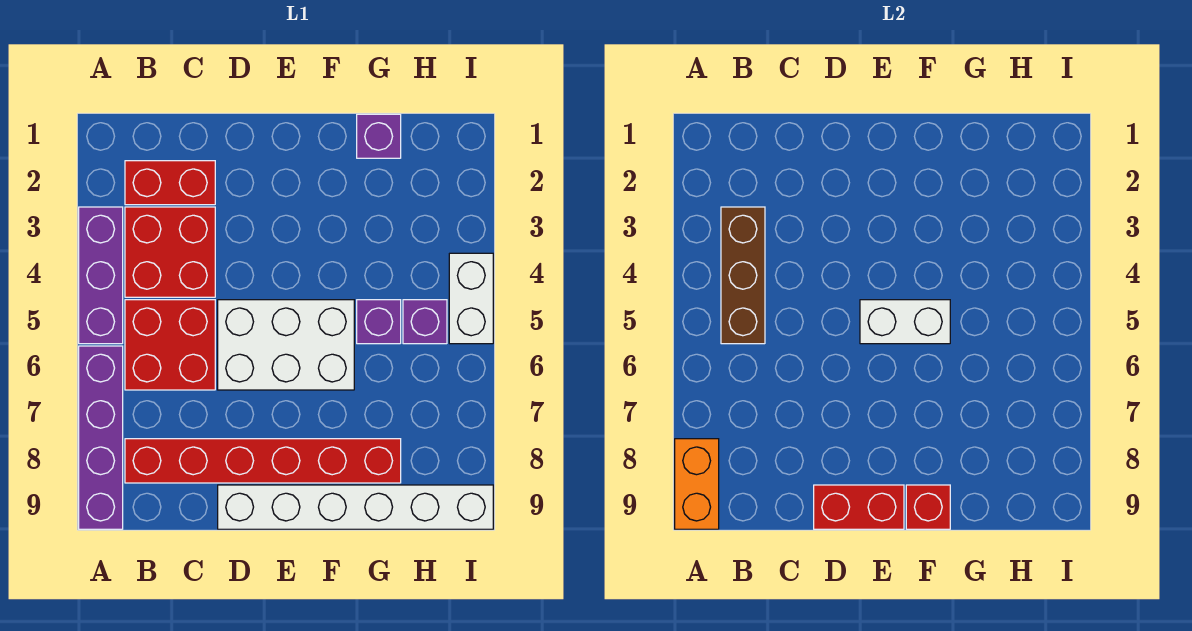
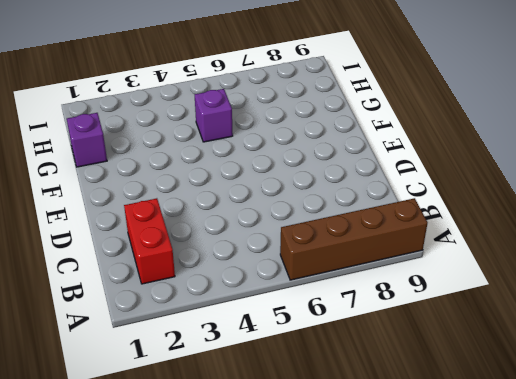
brown 1x4 brick [280,198,427,280] -> purple 1x4 brick [79,346,123,529]
none -> purple 1x3 brick [79,207,123,344]
none -> red 2x2 brick [125,207,215,297]
none -> red 2x2 brick [125,300,215,390]

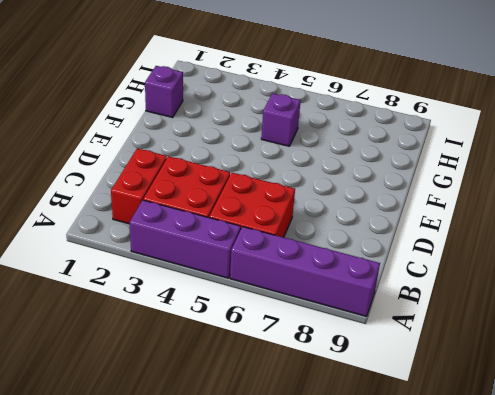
none -> red 1x6 brick [125,439,401,483]
none -> white 2x3 brick [218,300,354,390]
none -> white 1x6 brick [218,485,493,529]

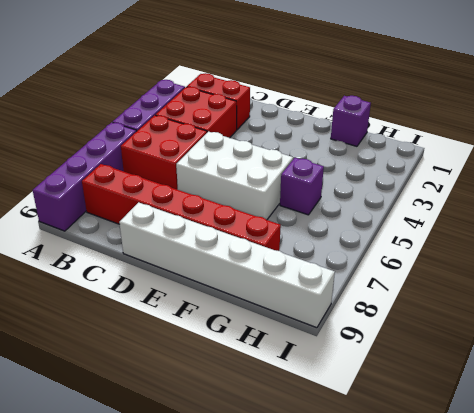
none -> purple 1x1 brick [403,300,447,344]
none -> white 1x2 brick [449,253,493,344]
none -> orange 1x2 brick [675,439,719,529]

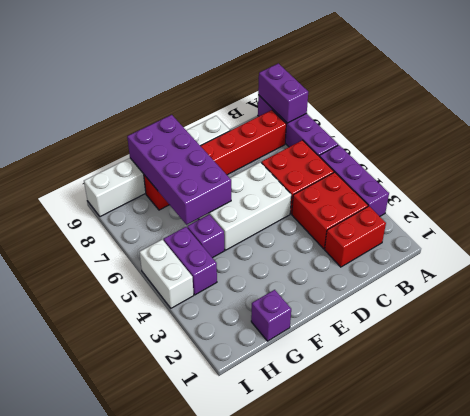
purple 1x2 brick [258,63,308,123] -> orange 1x2 brick [675,439,719,529]
purple 2x4 brick [127,115,231,225] -> red 1x1 brick [906,485,950,529]
purple 1x2 brick [164,227,217,295] -> purple 1x1 brick [403,300,447,344]
none -> brown 1x3 brick [721,207,765,344]
none -> red 1x2 brick [814,485,904,529]
none -> white 1x2 brick [860,300,950,344]

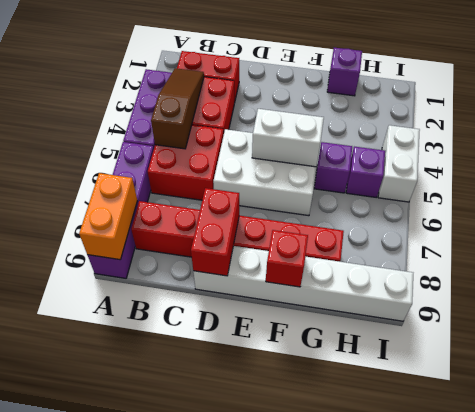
brown 1x3 slope [151,68,204,149] -> brown 1x3 brick [721,207,765,344]
red 1x2 brick [191,188,239,276] -> red 1x2 brick turned to [814,485,904,529]

